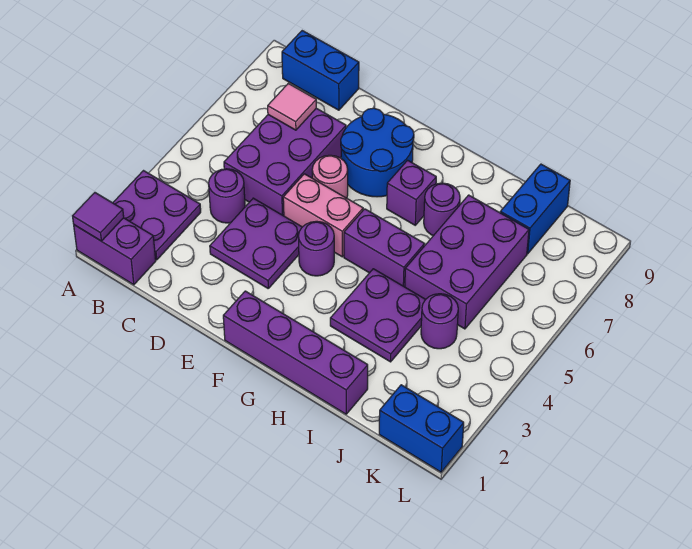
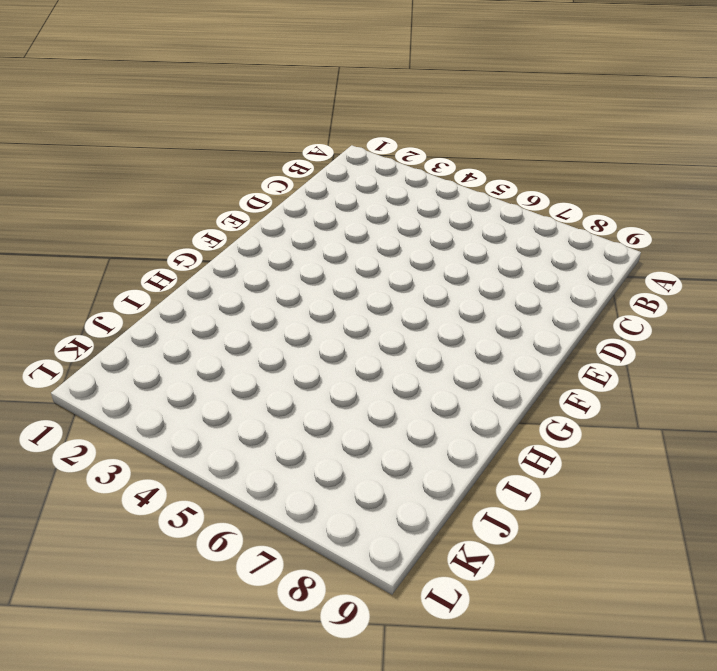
none -> purple 1x2 brick [74,218,156,285]
none -> purple 2x2 plate [113,171,201,260]
none -> blue 1x2 brick [282,31,359,110]

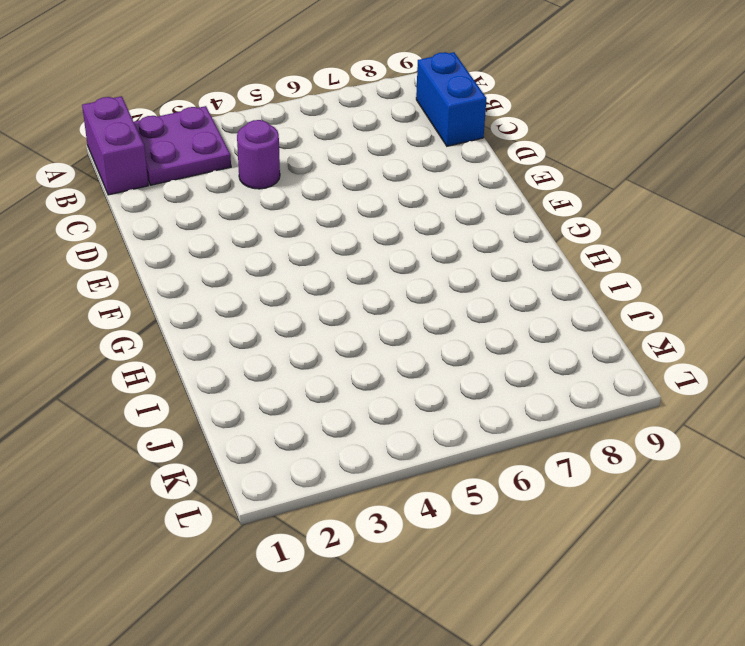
none -> purple 2x3 brick [224,108,346,216]
none -> purple 2x2 plate [210,198,302,288]
none -> pink 1x2 brick [283,174,363,257]

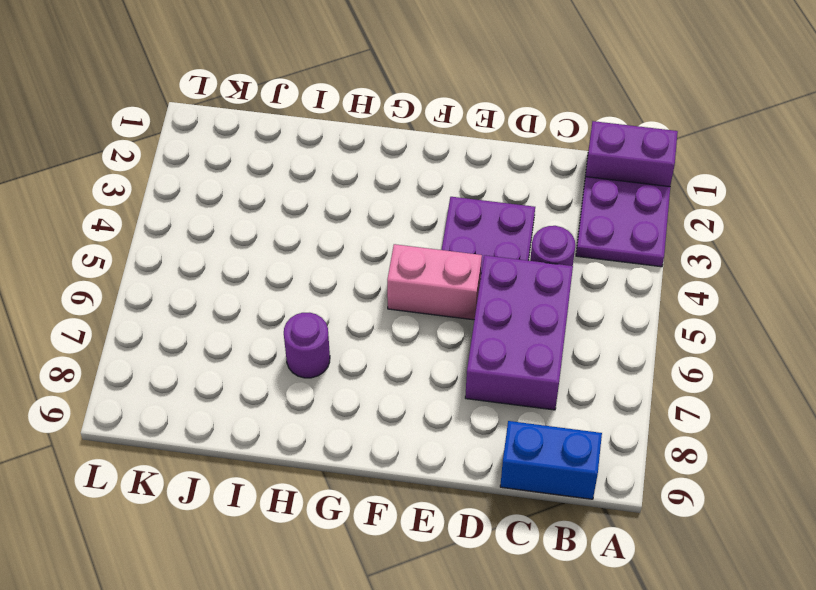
none -> pink 1x1 round brick [312,155,348,198]
none -> blue 2x2 round brick [341,108,414,197]
none -> purple 1x4 brick [223,291,368,414]

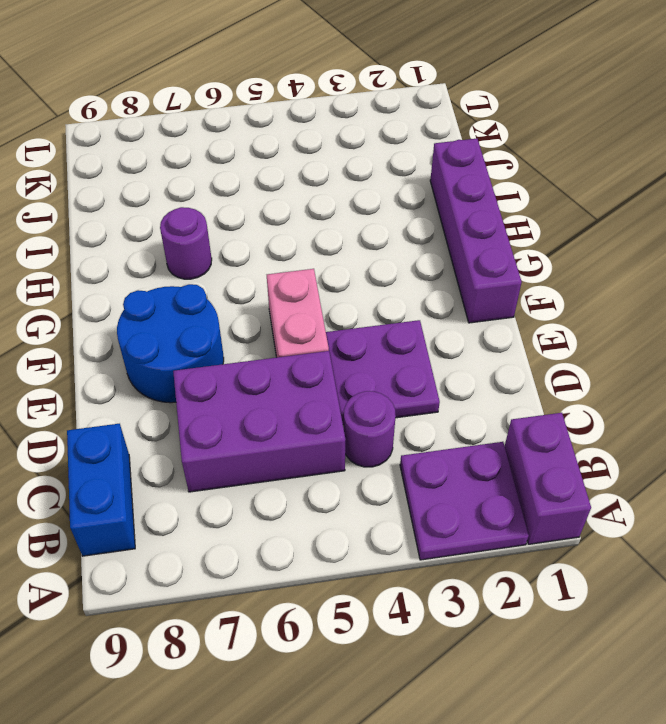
none -> pink 1x1 round brick [312,155,348,198]
none -> purple 1x1 round brick [298,221,334,276]
none -> purple 1x2 brick [344,209,424,287]

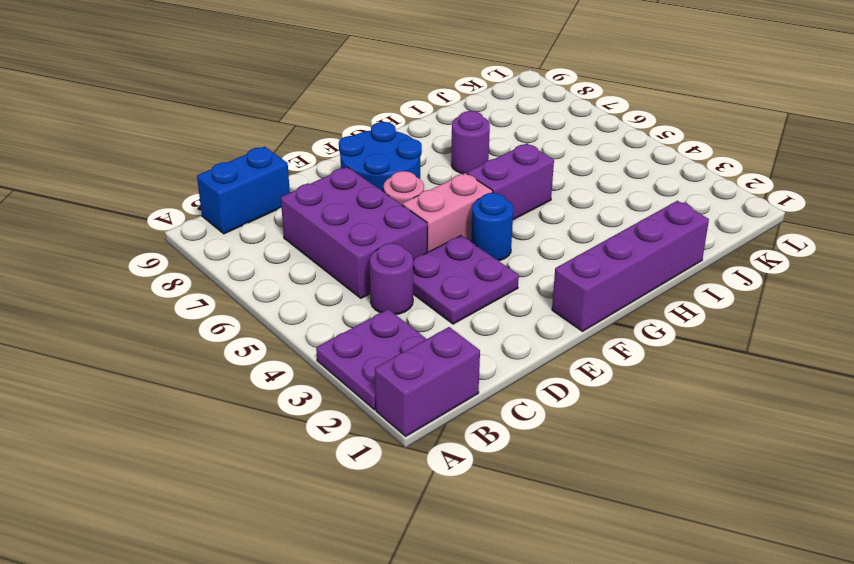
blue 1x1 round brick [471,193,513,261] -> purple 1x1 round brick [298,221,334,276]
none -> purple 1x1 brick [387,160,436,225]
none -> purple 2x2 plate [330,269,426,362]
none -> purple 2x3 brick [405,195,529,329]

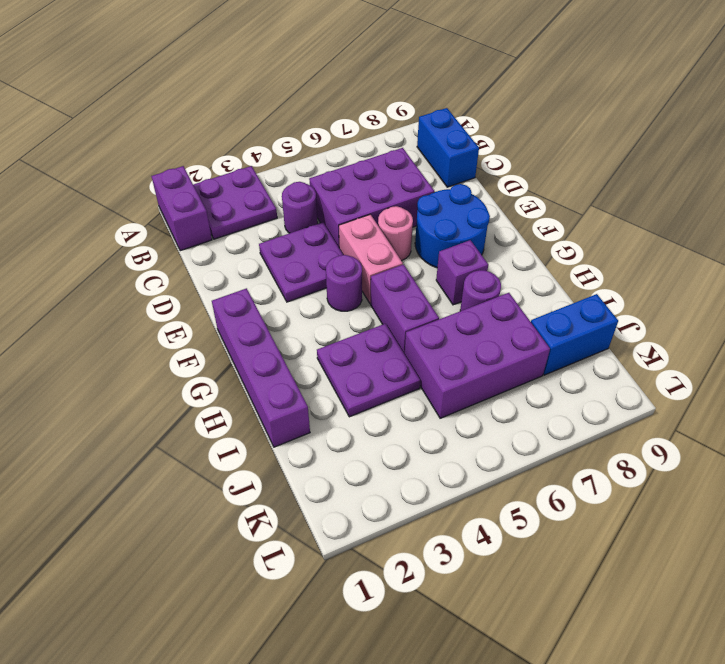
none -> purple 1x1 round brick [421,294,458,349]
none -> blue 1x2 brick [379,385,464,472]
none -> purple 1x1 tile [73,193,124,241]

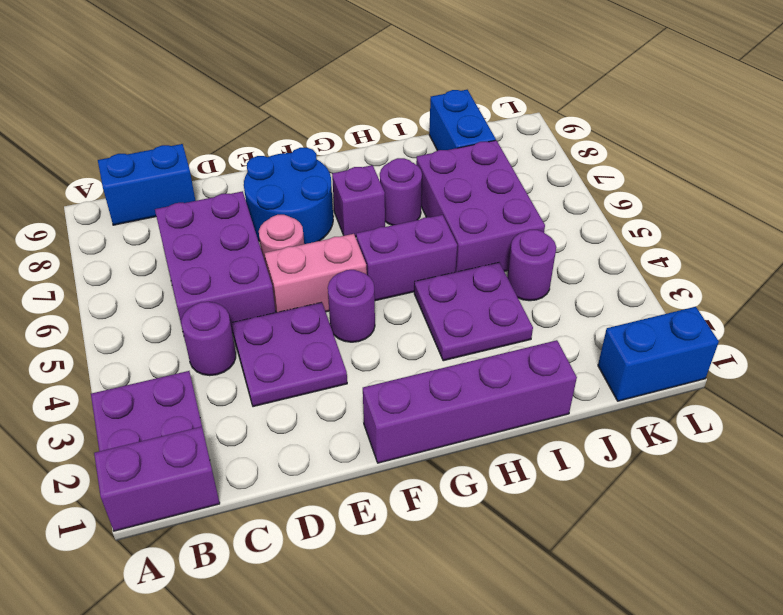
none -> purple 1x1 tile [73,193,124,241]
none -> pink 1x1 tile [268,83,316,130]

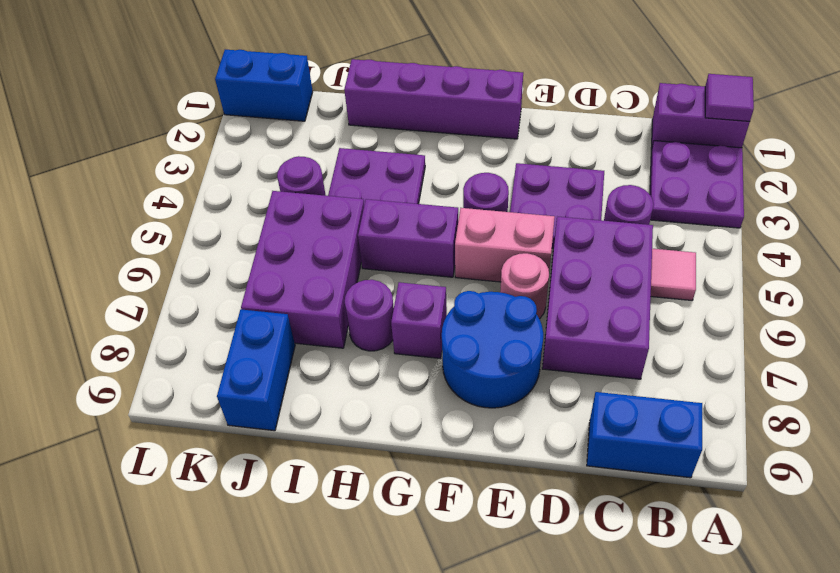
pink 1x1 tile [651,249,696,300] -> pink 1x1 tile moved to [268,83,316,130]

